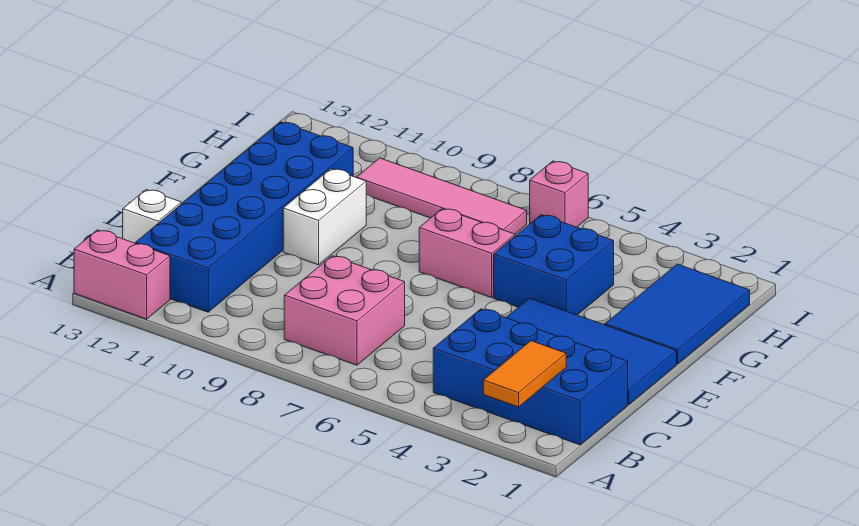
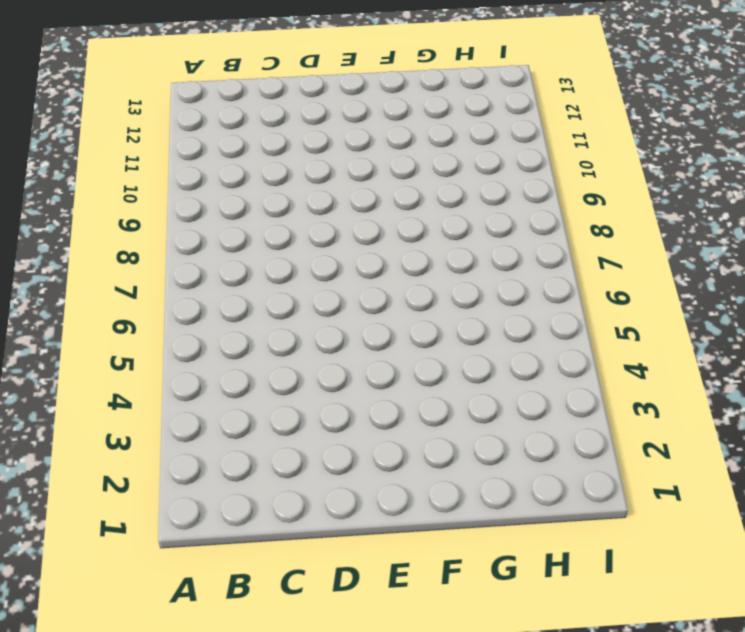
none -> pink 1x2 brick [74,230,170,319]
none -> blue 2x4 brick [433,309,628,445]
none -> pink 2x2 brick [284,256,405,365]

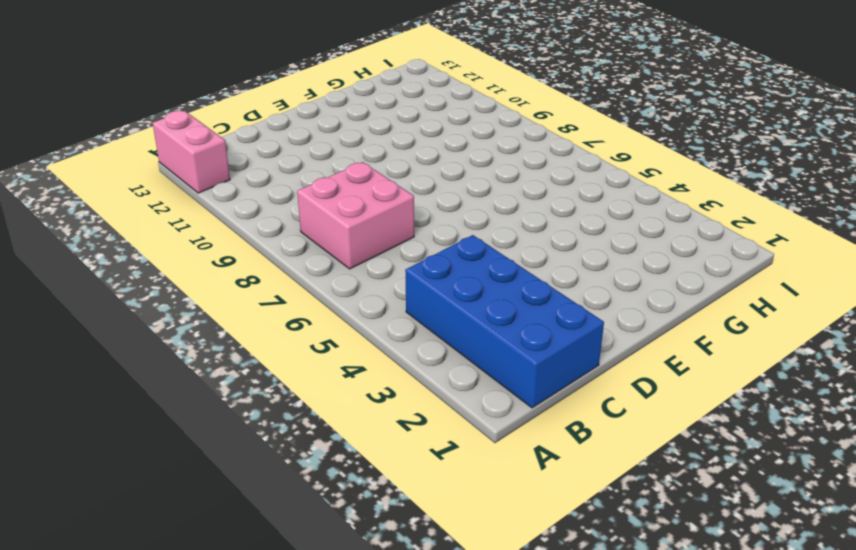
none -> blue 2x6 brick [136,122,353,312]
none -> white 1x1 brick [123,190,181,243]
none -> blue 2x4 tile [506,298,677,404]

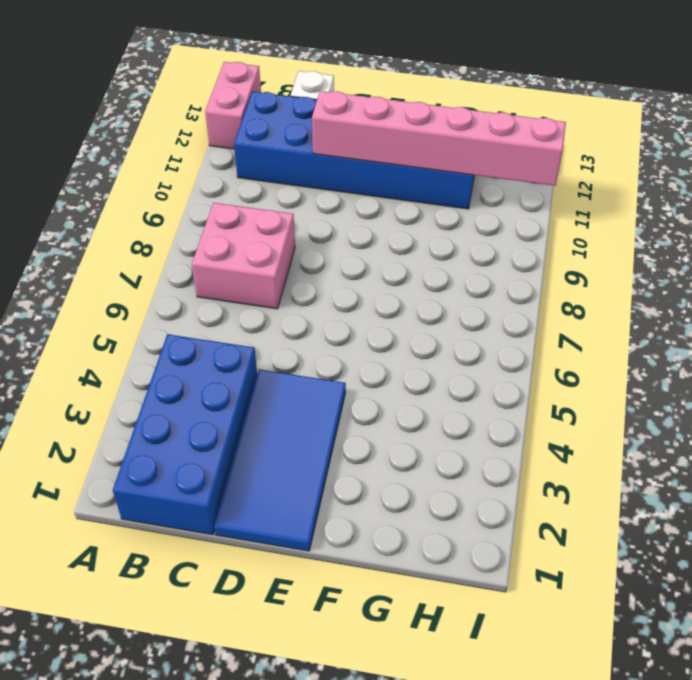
pink 1x6 brick [312,91,566,186] -> none
none -> white 1x2 brick [283,169,366,265]
none -> blue 2x3 tile [605,264,750,364]
none -> blue 2x2 brick [494,215,614,315]

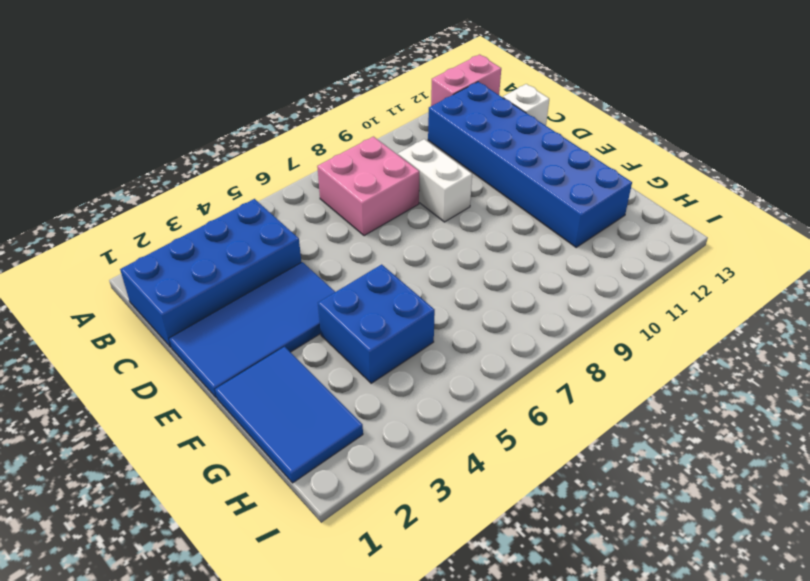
white 1x2 brick [398,139,472,222] -> white 1x2 brick moved to [283,169,366,265]
none -> pink 1x2 brick [419,208,515,298]
none -> pink 1x4 tile [357,158,527,234]
none -> pink 1x1 brick [530,161,588,227]

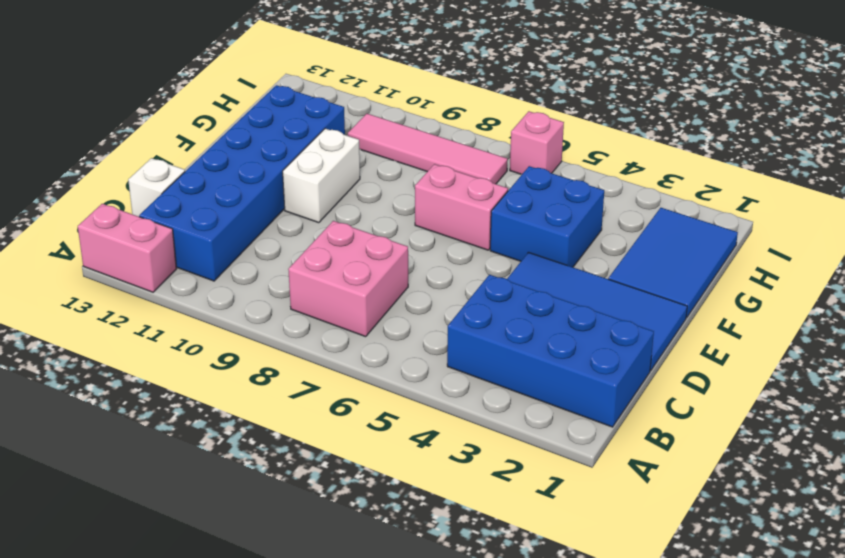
none -> orange 1x2 tile [483,341,566,407]

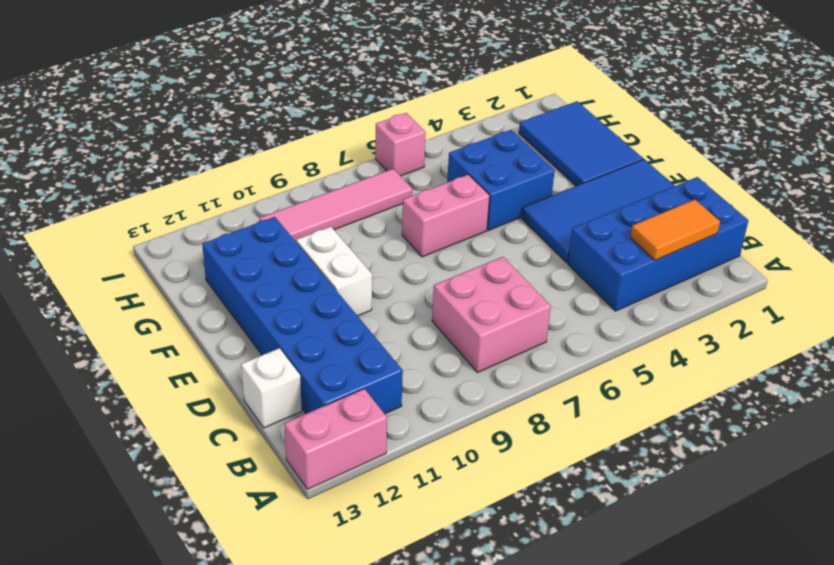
orange 1x2 tile [630,200,720,260] -> orange 1x2 tile turned to [483,341,566,407]

